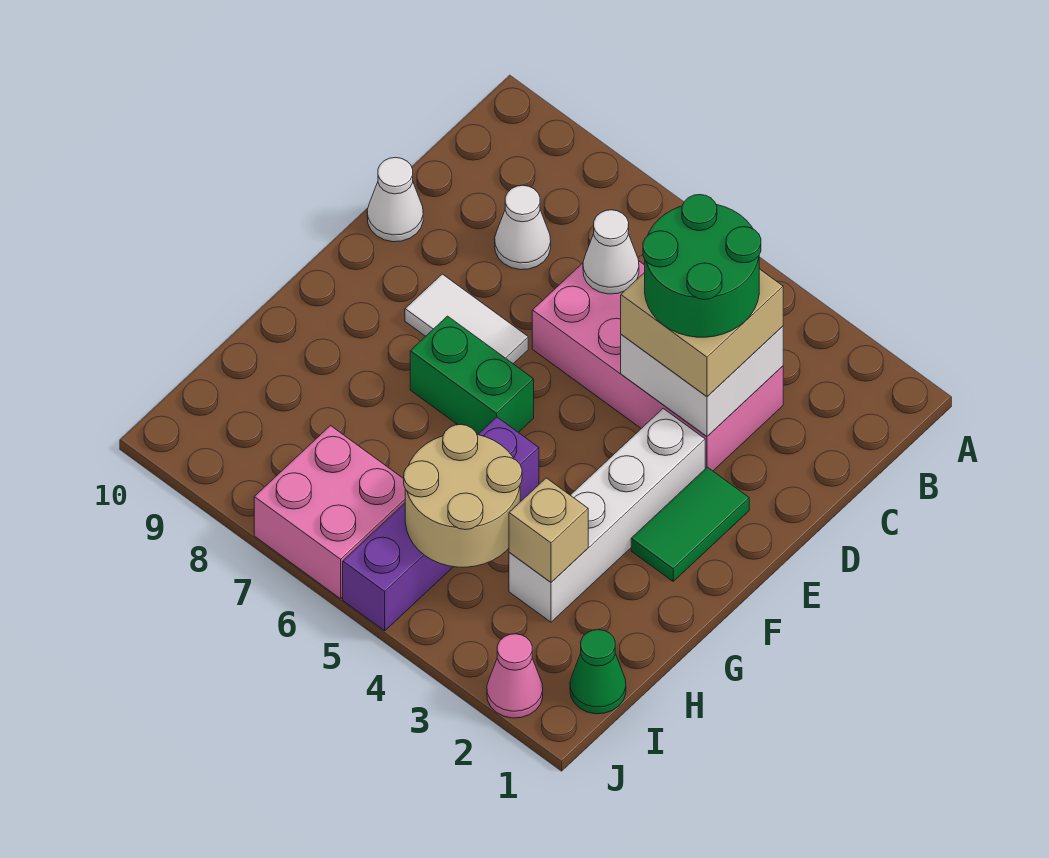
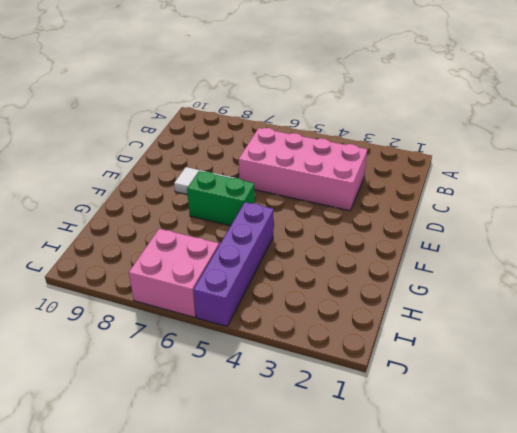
none -> white 1x1 cone [495,185,551,270]
none -> white 1x1 cone [367,158,423,242]
none -> green 1x2 tile [631,467,749,581]

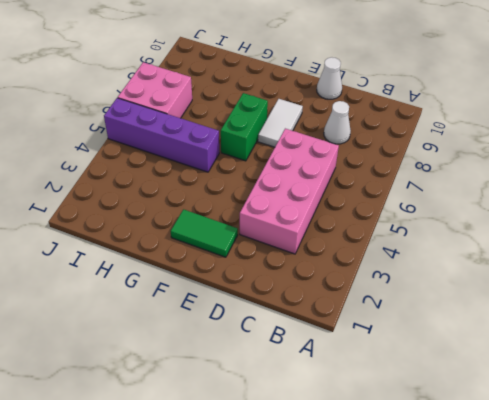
none -> white 1x4 brick [509,409,705,622]
none -> green 1x1 cone [570,630,626,714]
none -> pink 1x1 cone [487,634,543,718]

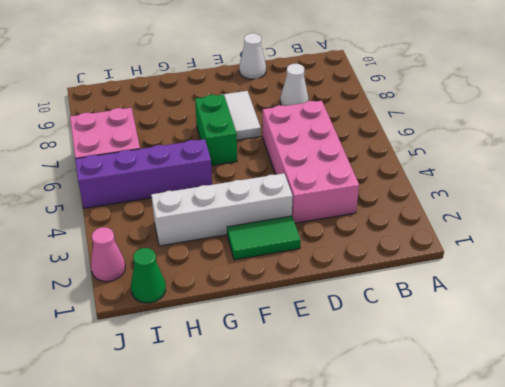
none -> white 2x2 brick [621,326,783,436]
none -> white 1x1 cone [583,210,639,294]
none -> tan 1x1 brick [509,478,588,582]

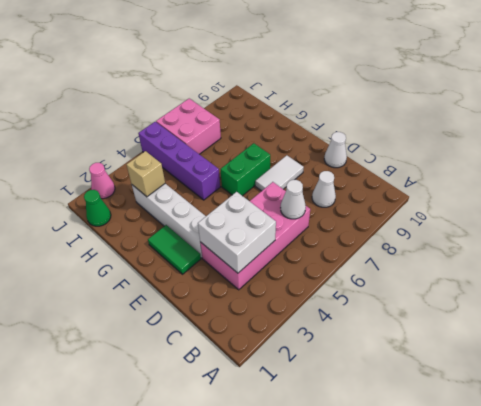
none -> tan 2x2 round brick [404,424,522,567]
none -> tan 2x2 brick [621,269,783,396]
none -> green 2x2 round brick [643,194,761,337]

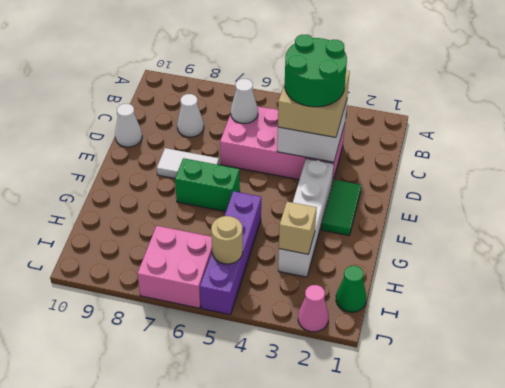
tan 1x1 round brick [211,216,243,264] -> tan 2x2 round brick [404,424,522,567]

